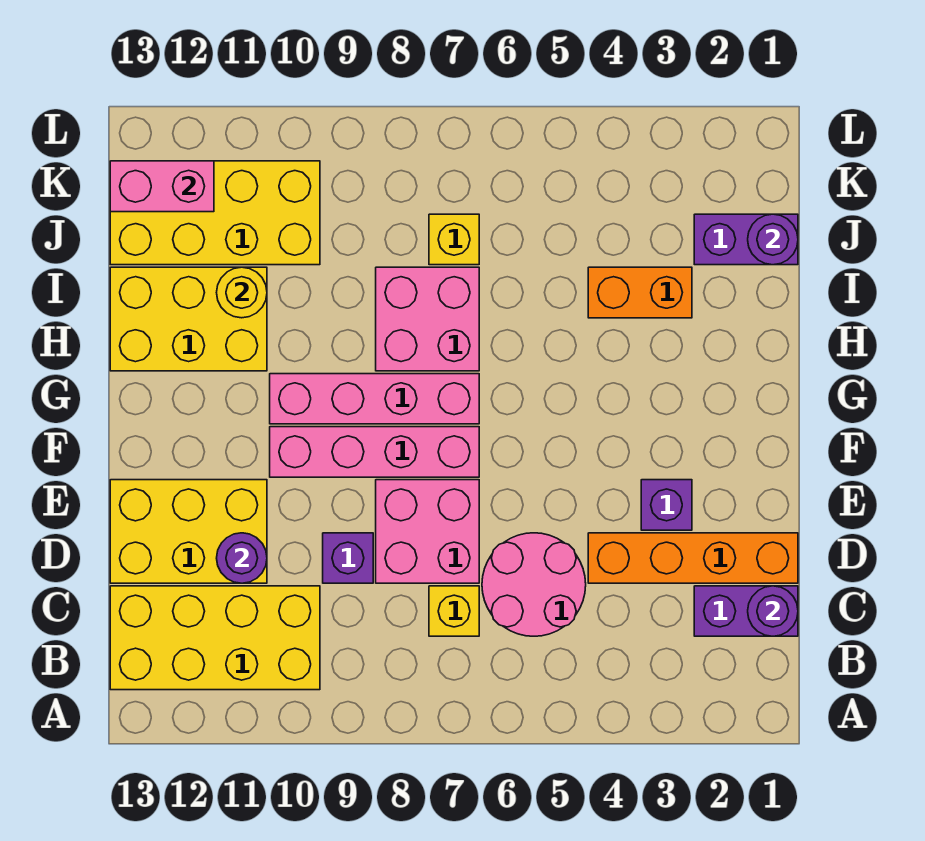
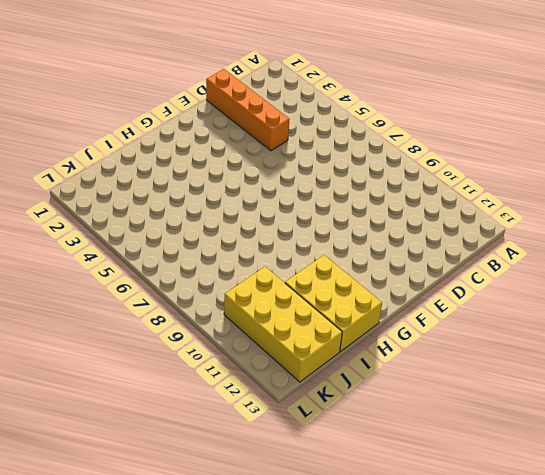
none -> yellow 2x4 brick [110,586,320,690]
none -> purple 1x2 brick [694,586,798,636]
none -> pink 2x2 round brick [482,533,586,636]

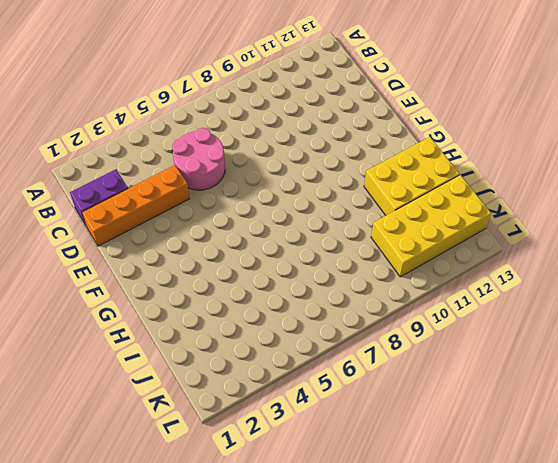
none -> yellow 2x4 brick [110,586,320,690]
none -> yellow 1x1 brick [429,586,479,636]
none -> pink 2x2 brick [376,480,479,583]

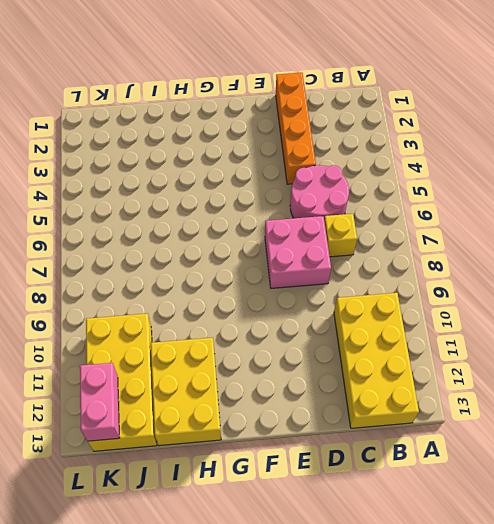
none -> purple 1x2 brick [694,586,798,636]
none -> purple 1x1 brick [323,533,373,583]
none -> yellow 2x3 brick [110,480,267,583]

